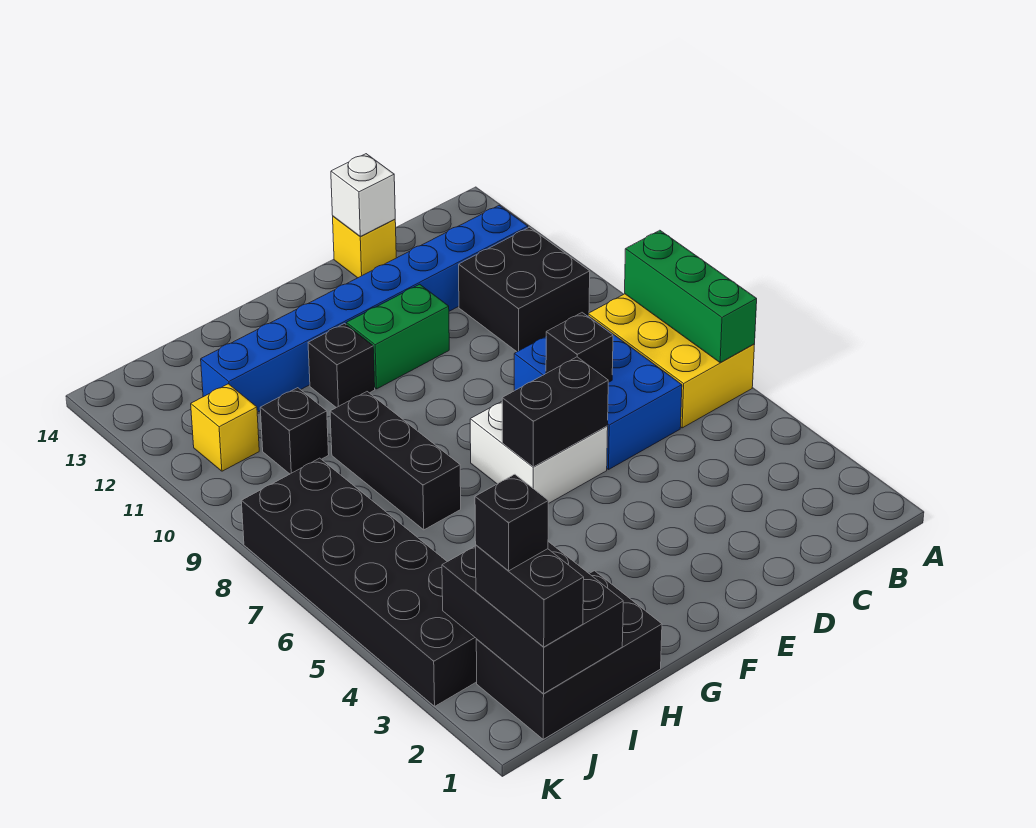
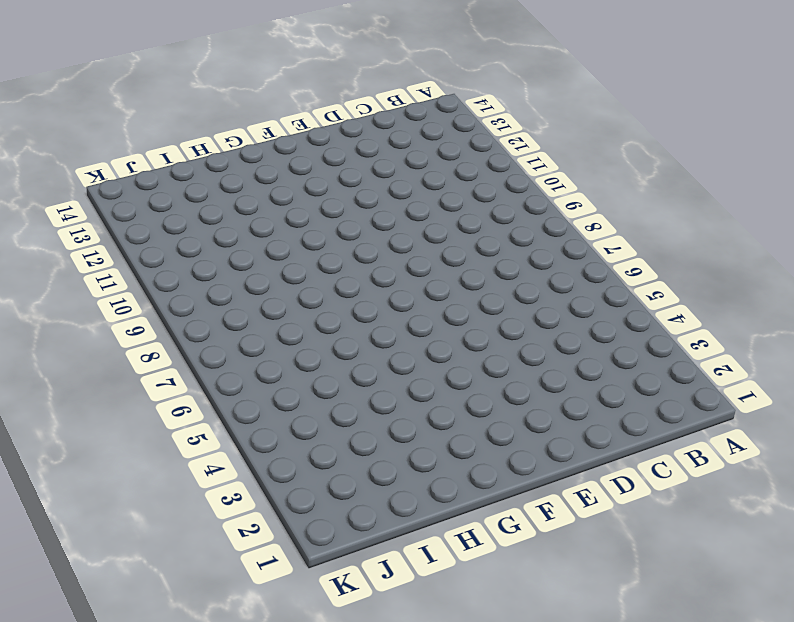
none -> yellow 2x3 brick [588,294,755,428]
none -> black 2x2 brick [459,227,590,352]
none -> blue 1x8 brick [201,206,528,412]

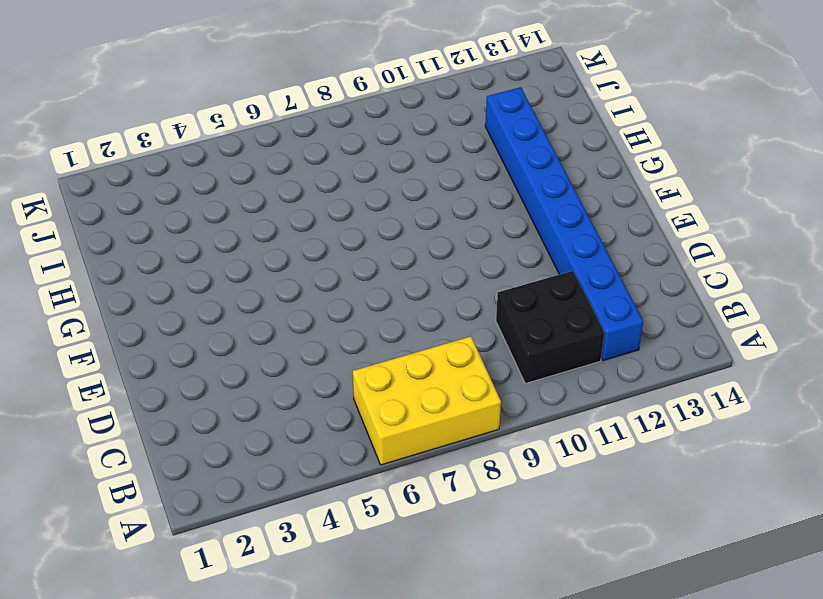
none -> blue 2x3 brick [514,315,682,469]
none -> yellow 1x1 brick [333,216,396,278]
none -> white 2x2 brick [470,402,608,504]

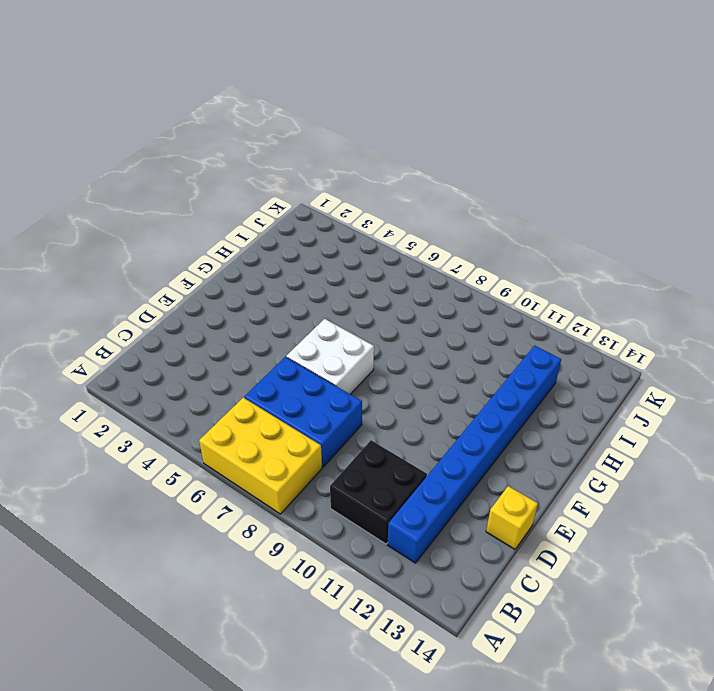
none -> green 1x2 brick [346,284,449,389]
none -> black 1x1 brick [308,324,375,408]
none -> black 2x3 brick [476,571,662,739]

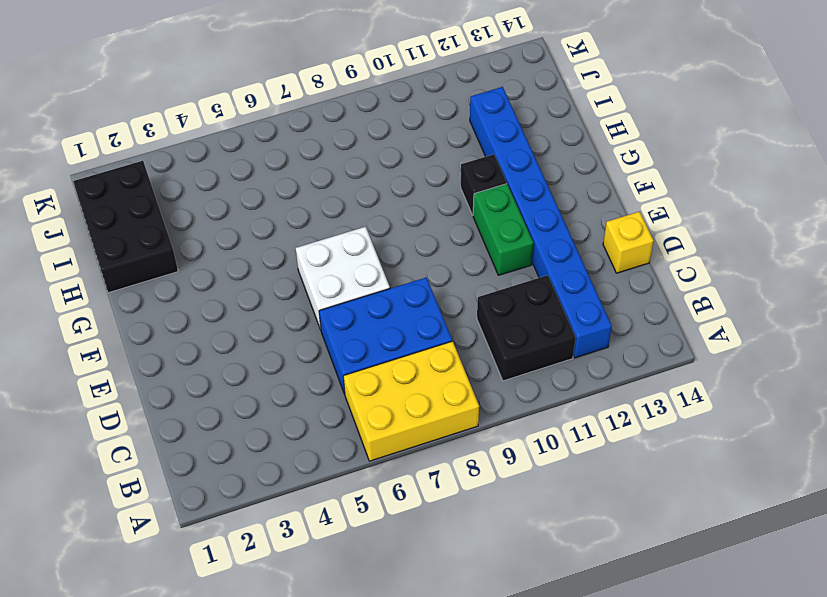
none -> black 1x3 brick [330,392,461,530]
none -> black 1x1 brick [260,388,329,474]
none -> black 2x6 brick [241,458,477,706]

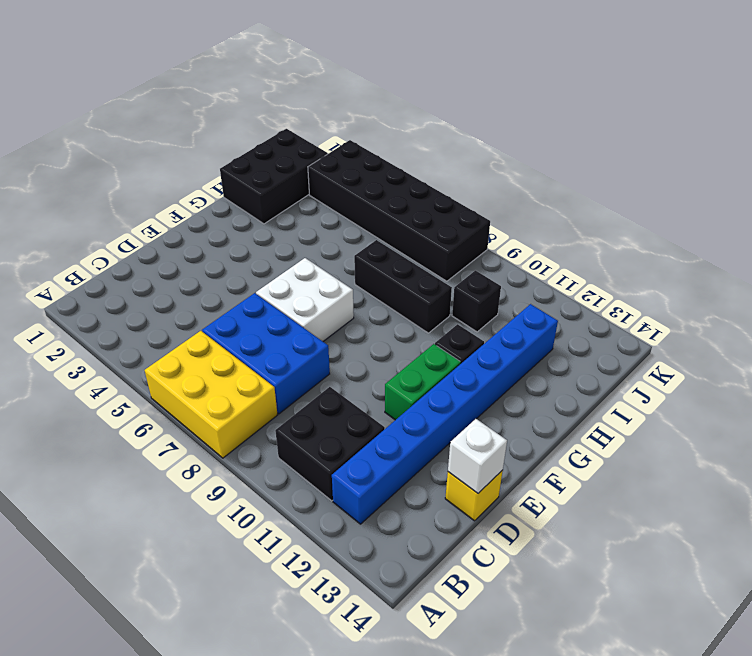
none -> yellow 1x1 brick [191,384,259,471]
none -> green 1x3 brick [625,230,757,362]
none -> black 1x1 brick [546,313,613,383]

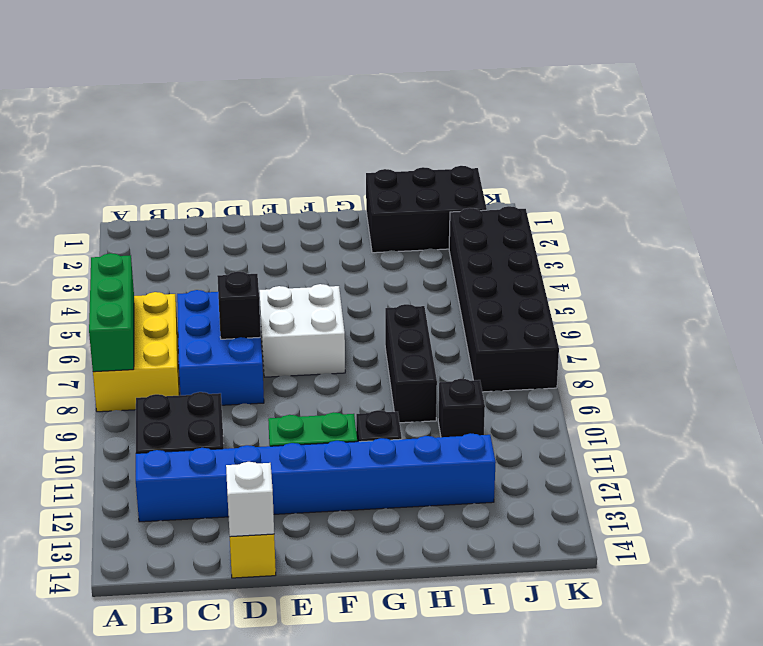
none -> yellow 1x1 brick [191,384,259,471]
none -> black 1x2 brick [502,357,608,467]
none -> black 2x3 brick [442,542,623,694]

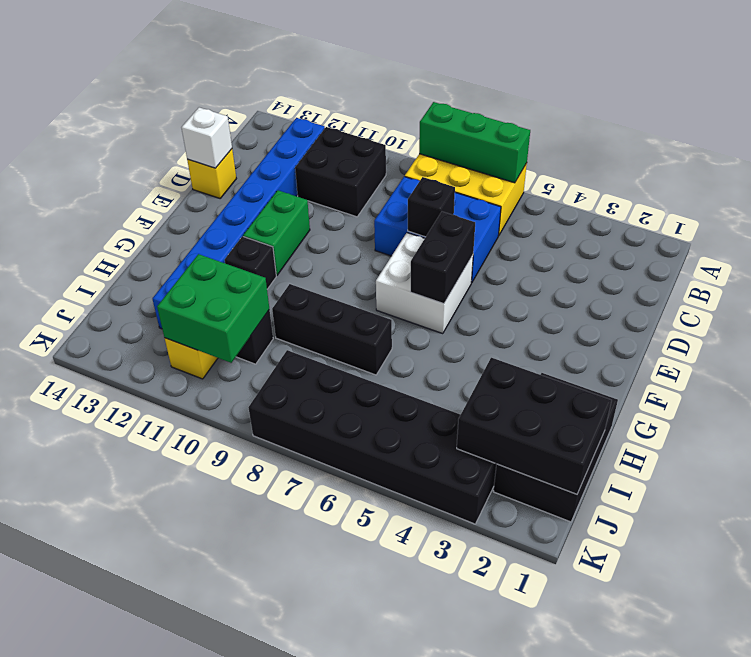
green 2x2 brick [157,254,269,363] -> none
none -> black 1x2 brick [476,545,584,647]
none -> black 1x1 brick [475,474,548,571]

